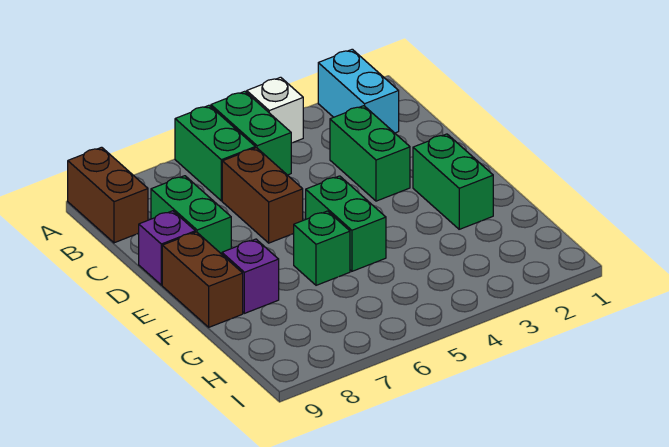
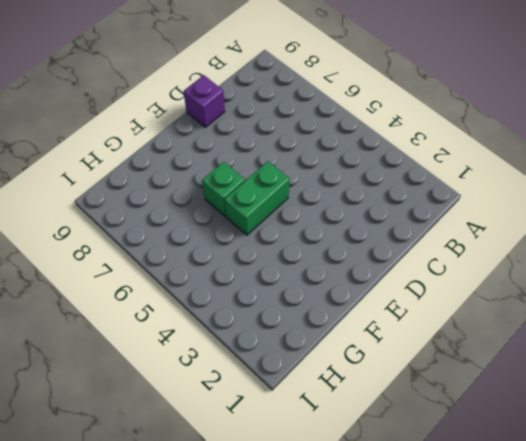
none -> cyan 1x2 brick [318,49,399,133]
none -> white 1x1 brick [247,77,303,143]
none -> green 1x2 brick [211,91,291,175]

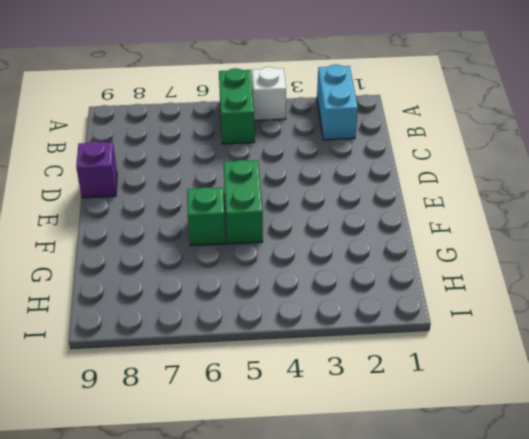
none -> green 1x2 brick [175,105,255,201]
none -> brown 1x2 brick [68,147,148,243]
none -> green 1x2 brick [330,106,410,201]

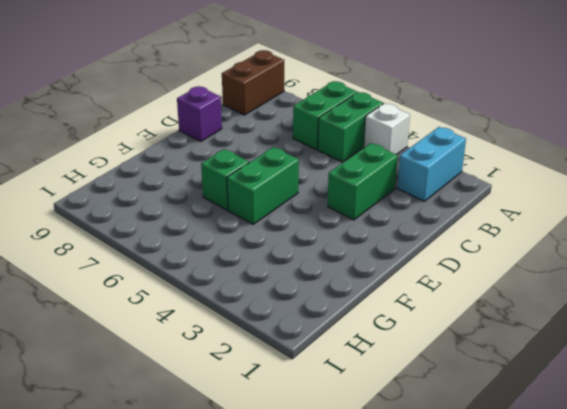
none -> brown 1x2 brick [222,148,303,243]
none -> green 1x2 brick [151,176,231,254]
none -> green 1x2 brick [413,134,493,229]

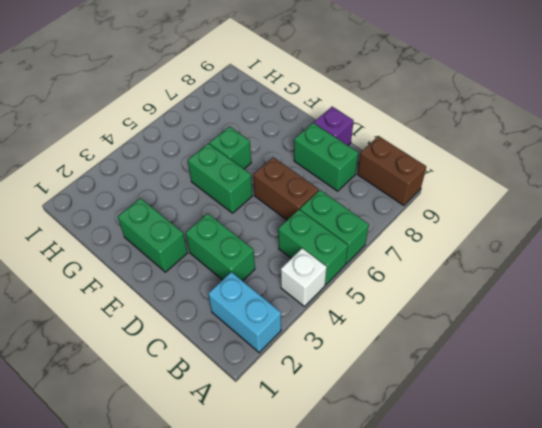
none -> brown 1x2 brick [162,232,243,327]
none -> purple 1x1 brick [222,239,279,313]

